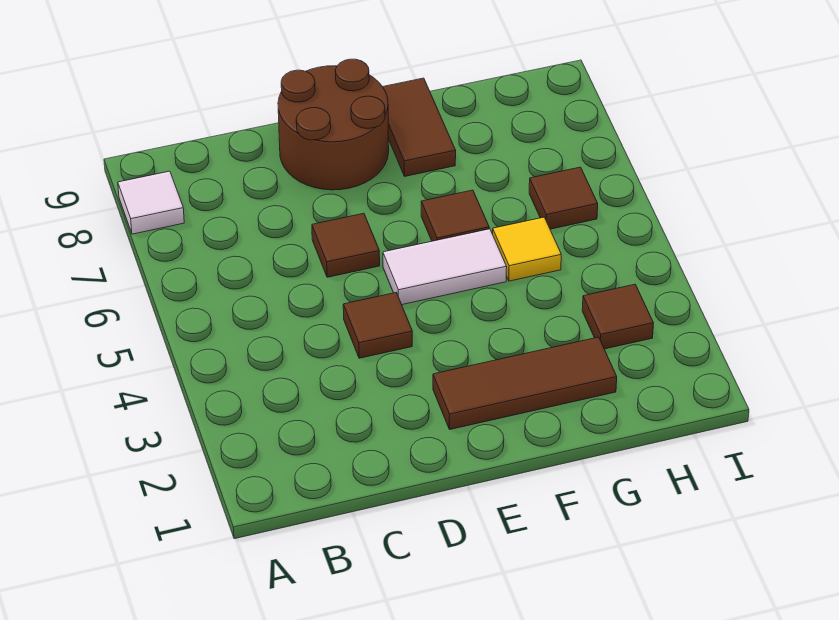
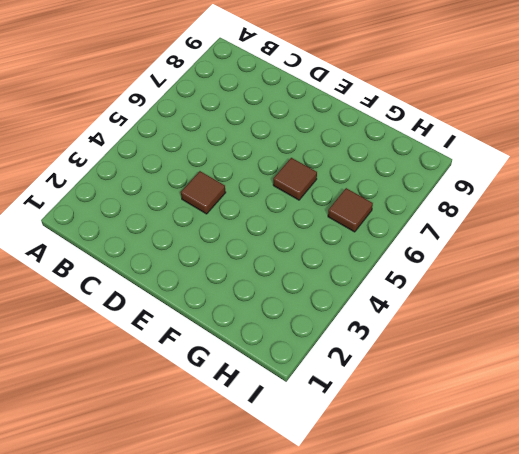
none -> white 1x1 tile [118,171,184,234]
none -> brown 1x1 tile [312,213,380,277]

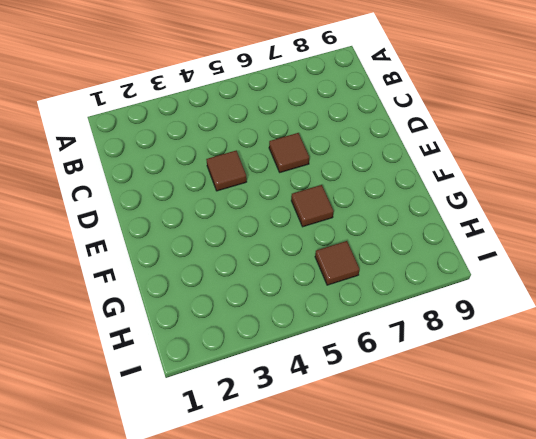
none -> white 1x1 tile [118,171,184,234]
none -> brown 2x2 round brick [278,59,389,190]

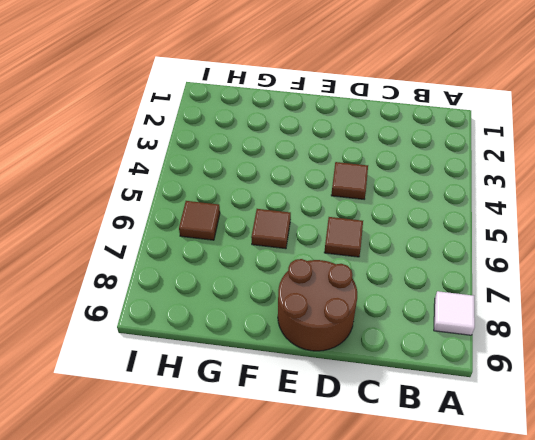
none -> brown 1x3 tile [433,337,617,429]
none -> white 1x2 tile [383,229,507,305]

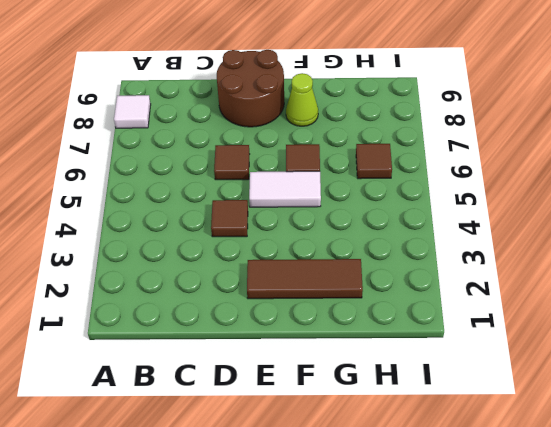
lime 1x1 cone [286,73,318,126] -> brown 1x2 tile [383,78,456,176]
none -> yellow 1x1 tile [493,217,561,281]
none -> brown 1x1 tile [582,284,653,349]

